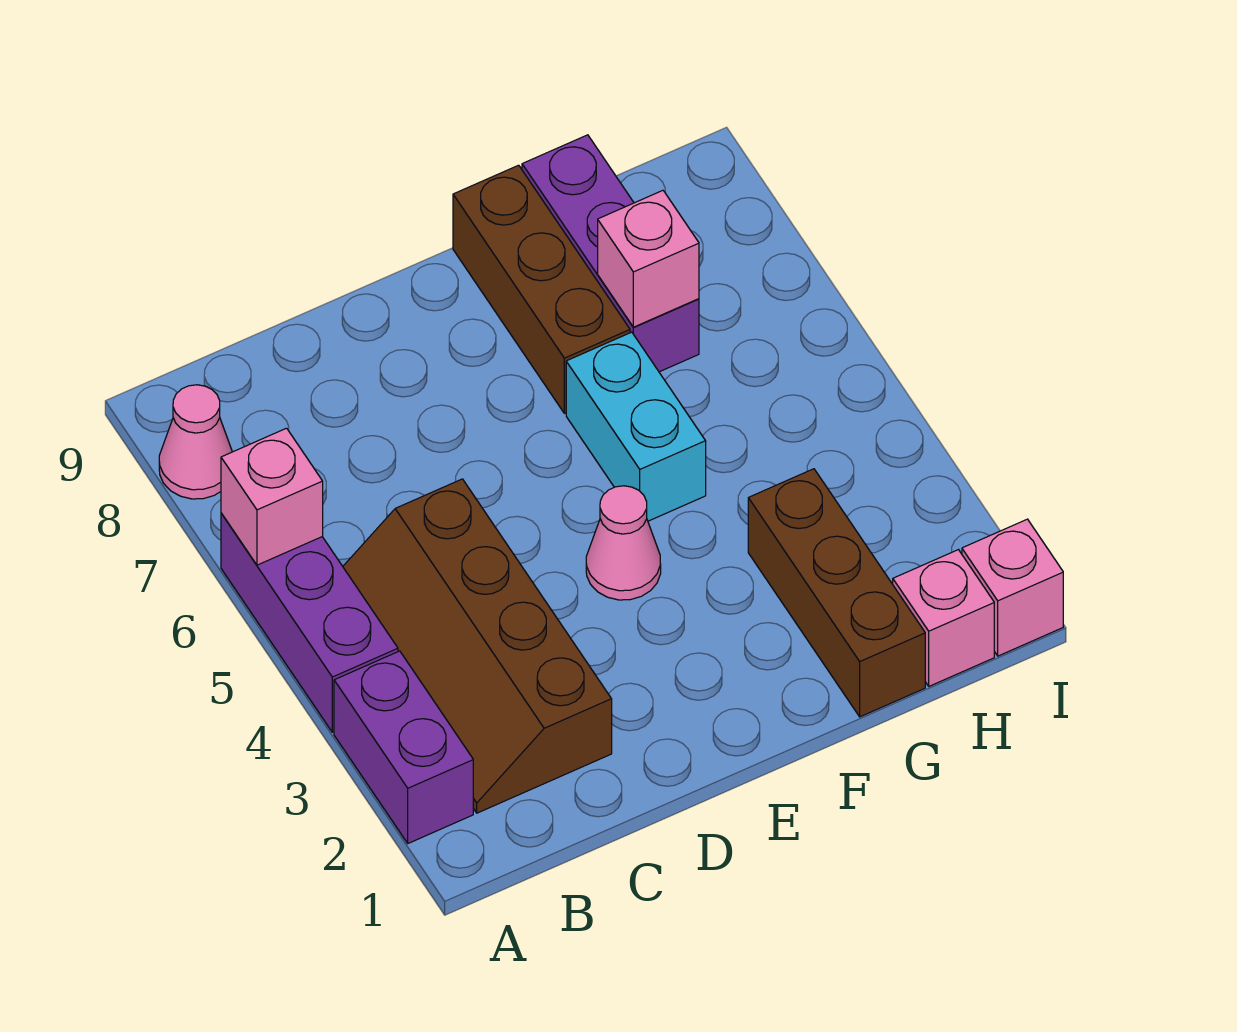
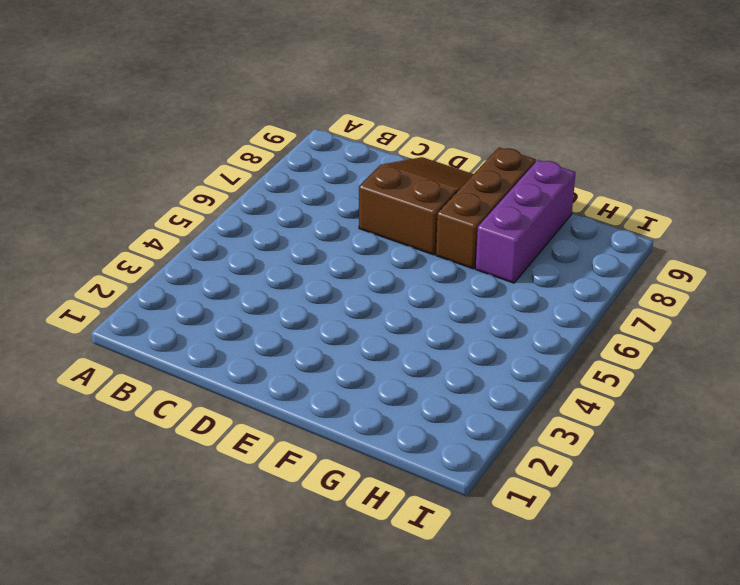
brown 2x3 slope [359,157,473,255] -> none
none -> purple 1x2 brick [334,651,473,843]
none -> purple 1x3 brick [221,513,398,732]
none -> pink 1x1 cone [159,385,232,499]

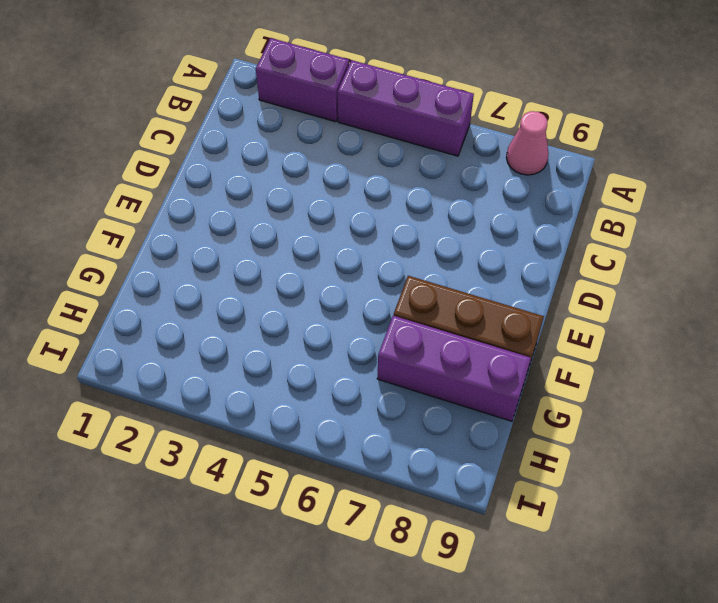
none -> brown 2x4 slope [343,479,612,813]
none -> pink 1x1 cone [586,486,661,600]
none -> cyan 1x2 brick [566,332,706,521]

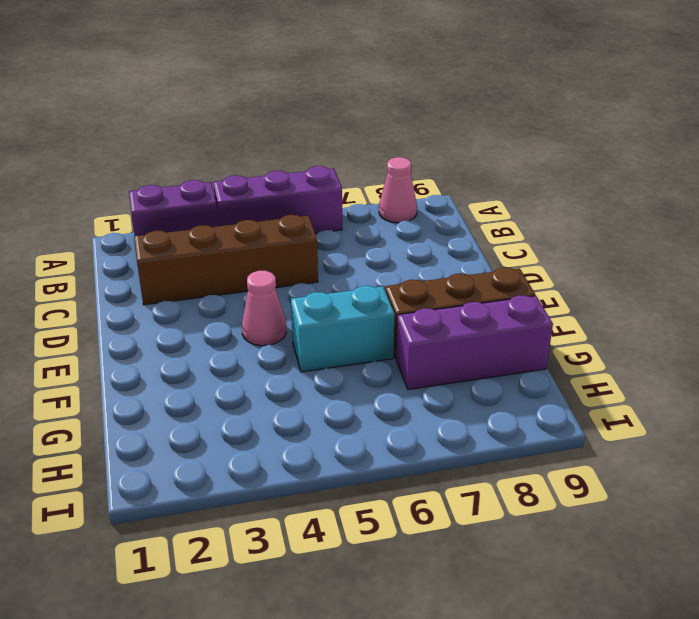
none -> brown 1x3 brick [748,469,925,717]
none -> pink 1x1 brick [893,550,994,686]
none -> pink 1x1 brick [962,519,1063,656]

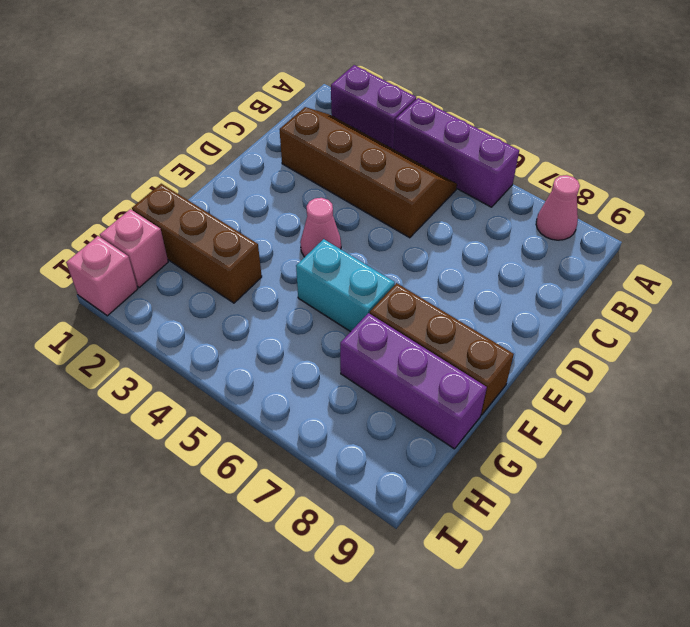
none -> pink 1x1 brick [221,428,323,565]
none -> pink 1x1 brick [598,190,699,327]

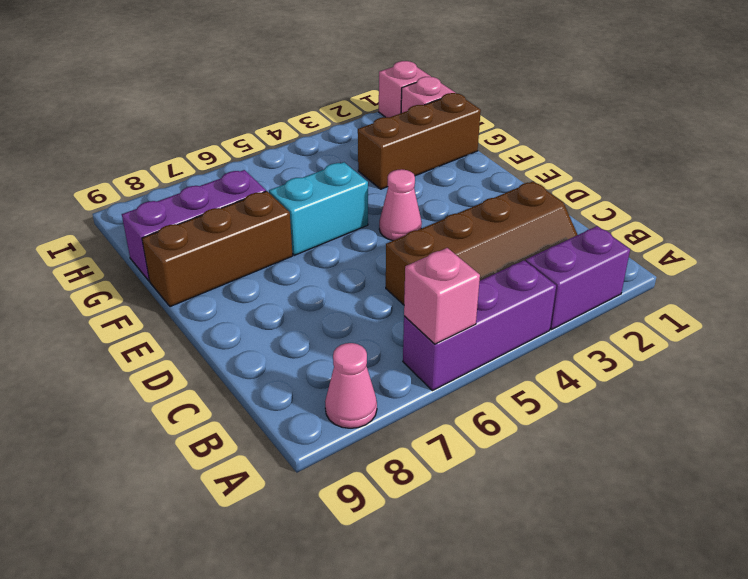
none -> pink 1x1 brick [598,190,699,327]

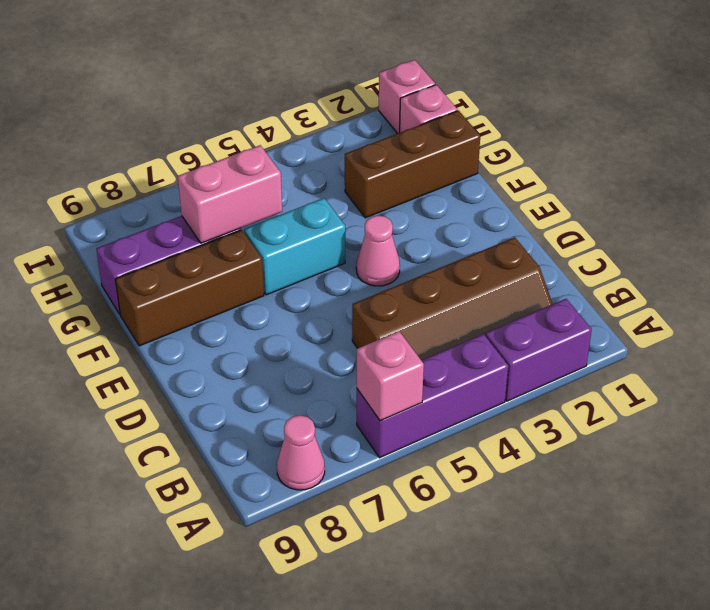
pink 1x2 brick [178,145,282,243] -> pink 1x1 brick [598,190,699,327]

